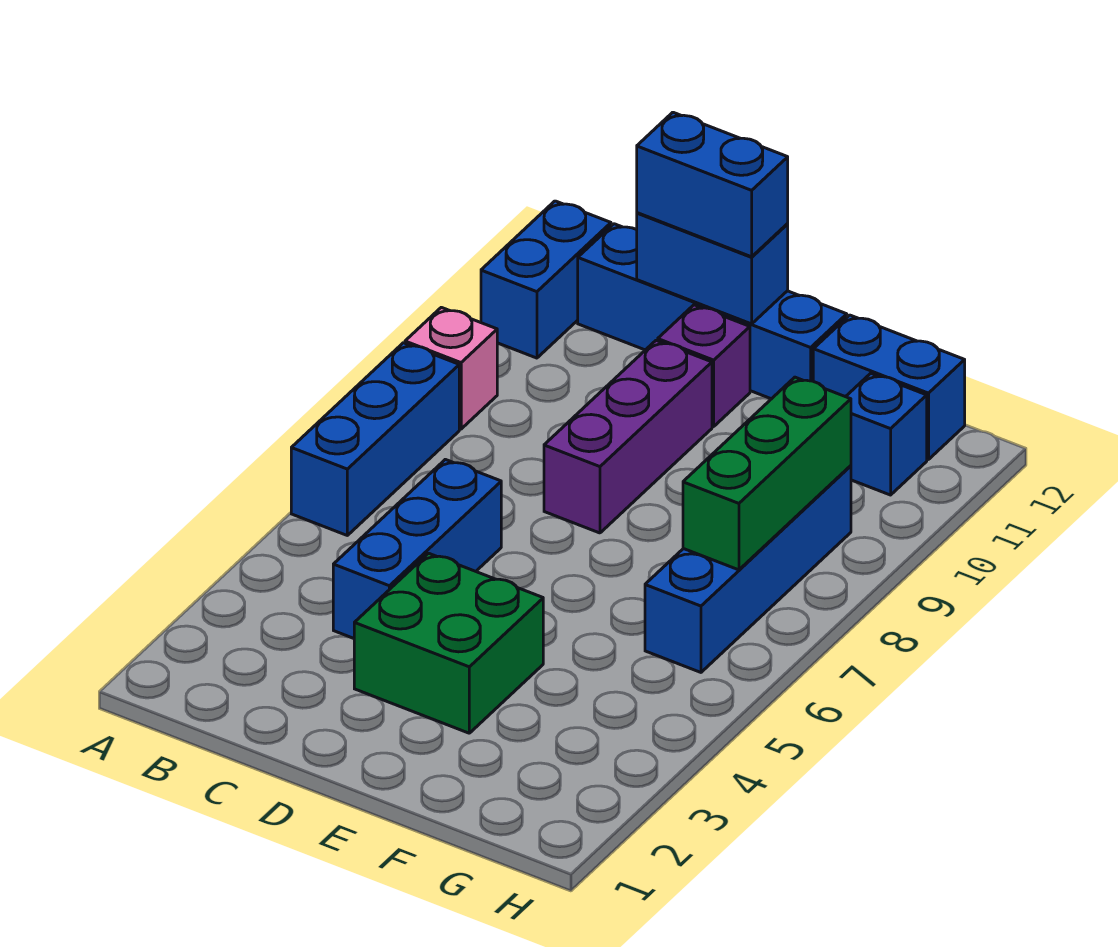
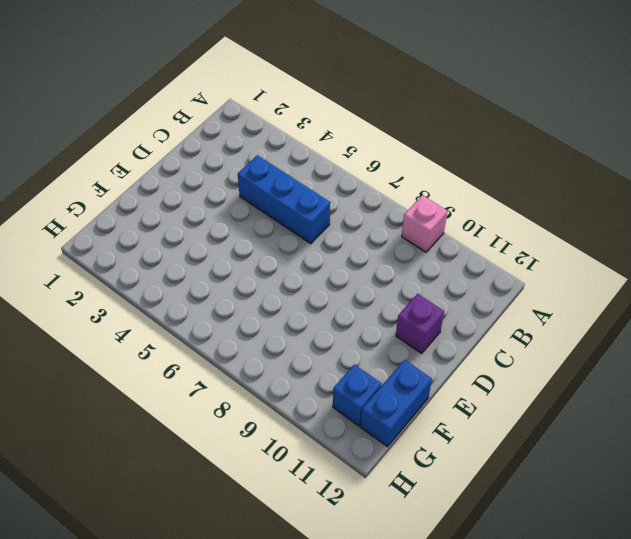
none -> blue 1x3 brick [291,343,459,535]
none -> blue 1x2 brick [481,201,611,358]
none -> blue 1x4 brick [578,224,847,399]

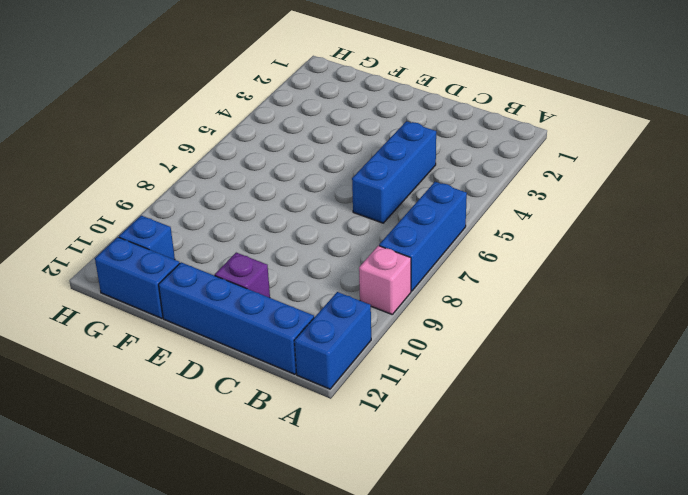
none -> green 2x2 brick [354,553,543,733]
none -> purple 1x3 brick [544,341,712,533]
none -> blue 1x4 brick [645,466,851,672]

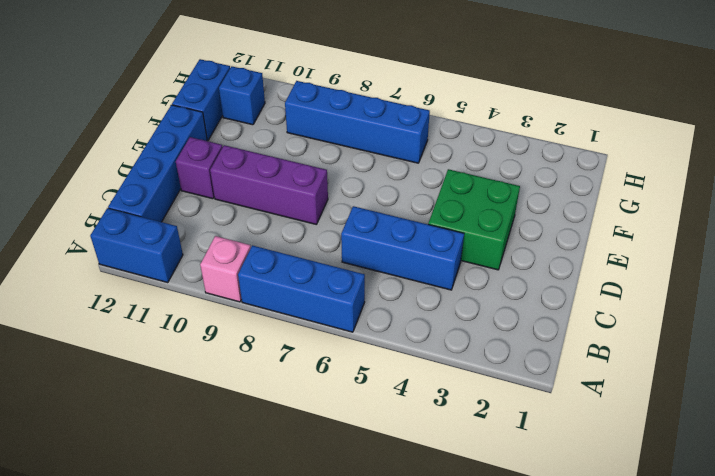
none -> blue 1x2 brick [637,213,788,324]
none -> green 1x3 brick [683,377,851,570]
none -> blue 1x2 brick [637,112,788,257]

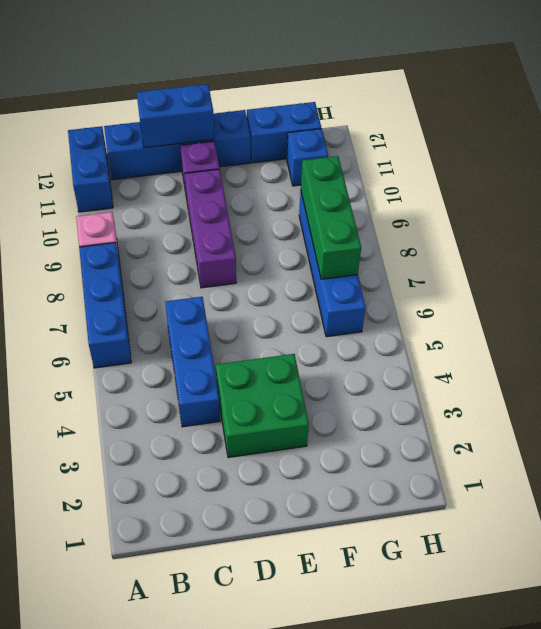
none -> blue 1x2 brick [637,112,788,257]

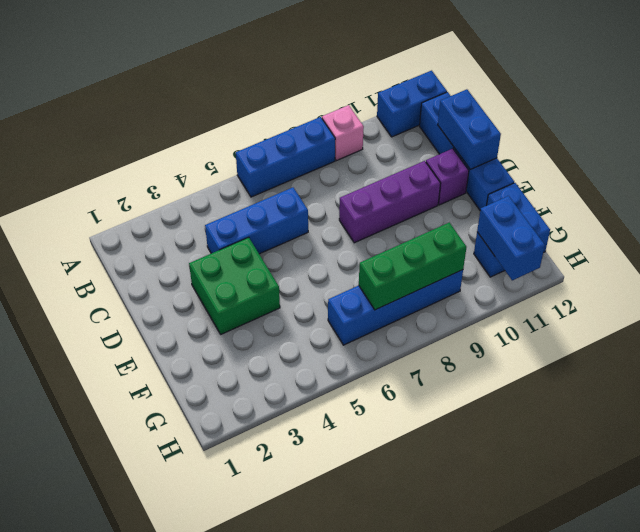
blue 1x2 brick [477,196,545,280] -> blue 1x2 brick moved to [637,112,788,257]

